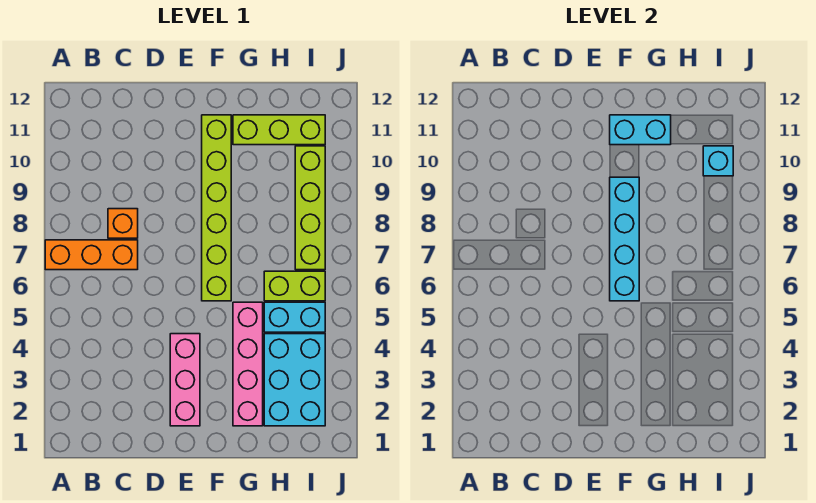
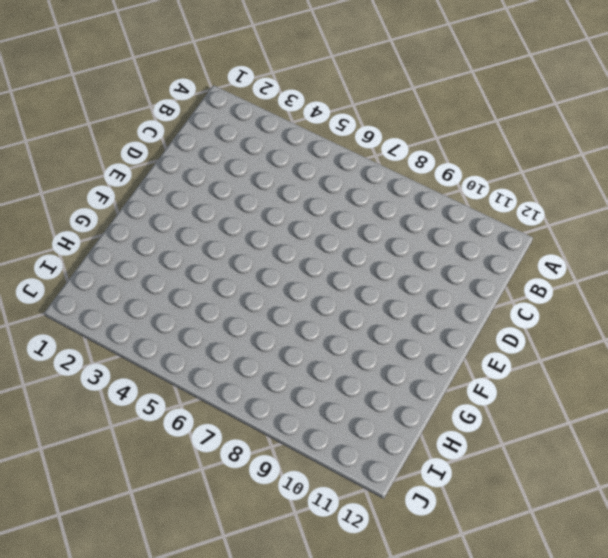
none -> orange 1x3 brick [45,240,138,270]
none -> orange 1x1 brick [108,209,138,238]
none -> pink 1x3 brick [170,334,200,426]

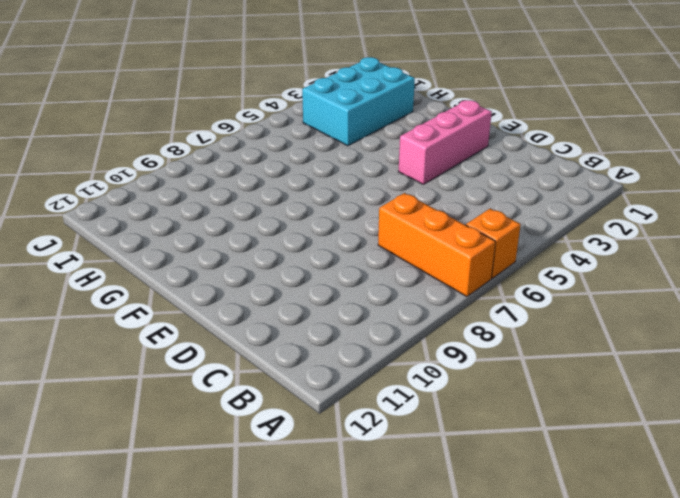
orange 1x1 brick [466,209,521,278] -> orange 1x1 brick moved to [108,209,138,238]
none -> lime 1x6 brick [202,115,231,301]
none -> pink 1x4 brick [233,302,263,426]
none -> lime 1x3 brick [233,115,325,145]

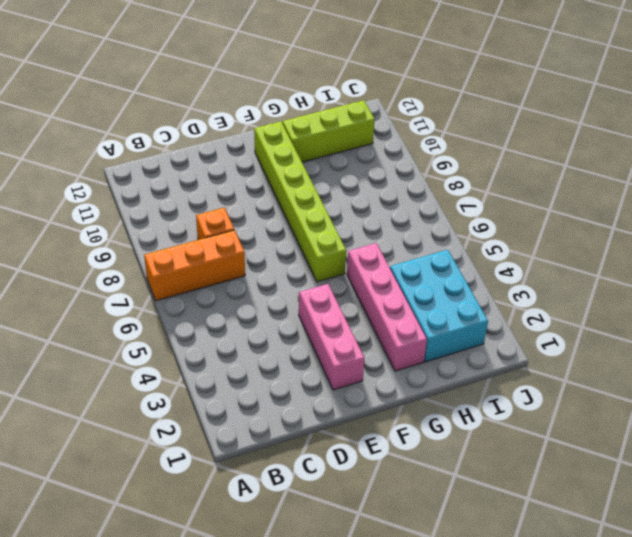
none -> cyan 1x2 brick [264,302,325,332]
none -> lime 1x2 brick [264,271,325,301]
none -> lime 1x4 brick [295,146,325,270]

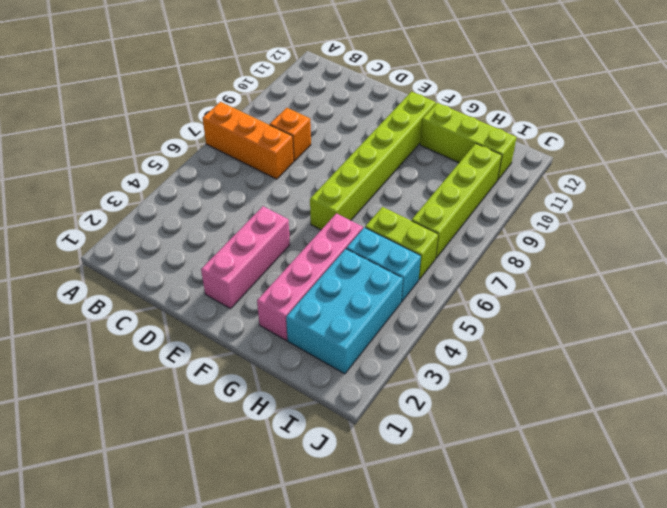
none -> cyan 1x4 brick [610,177,639,301]
none -> cyan 1x2 brick [610,115,671,145]
none -> cyan 1x1 brick [703,146,733,176]

